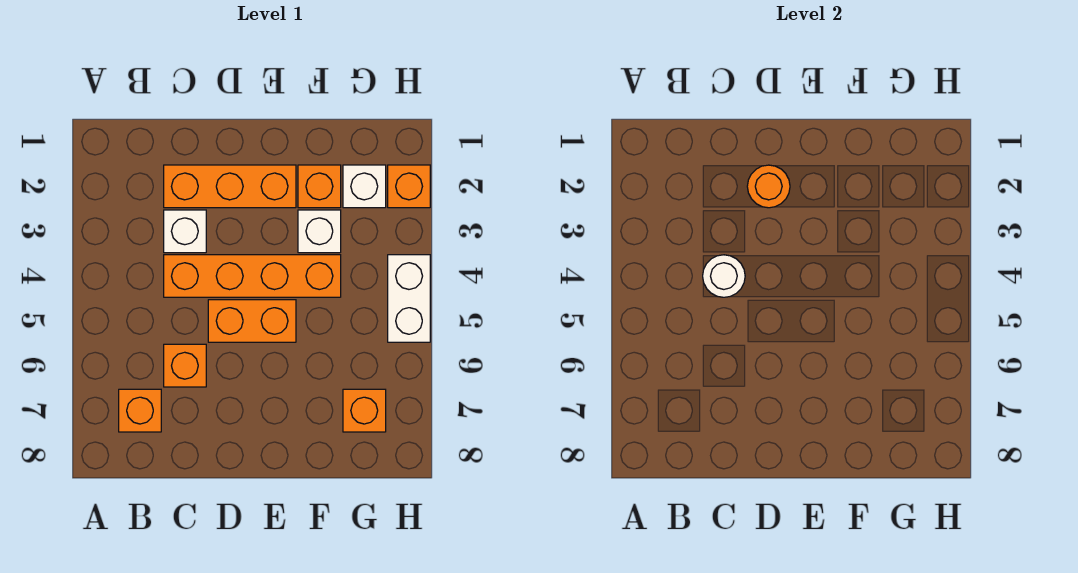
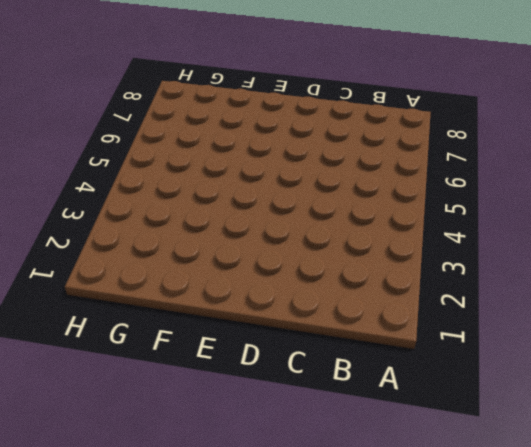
none -> orange 1x1 brick [119,389,161,432]
none -> orange 1x3 brick [164,165,296,208]
none -> white 1x1 brick [164,210,206,253]

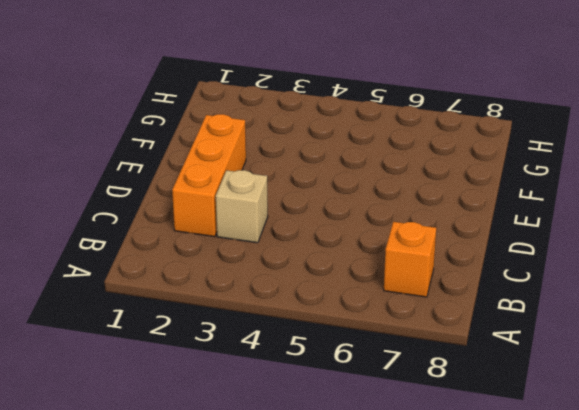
tan 1x1 brick [216,170,268,243] -> white 1x1 brick [164,210,206,253]
none -> orange 1x4 brick [164,255,341,297]
none -> orange 1x1 brick [164,344,206,387]
none -> orange 1x2 brick [208,300,296,342]

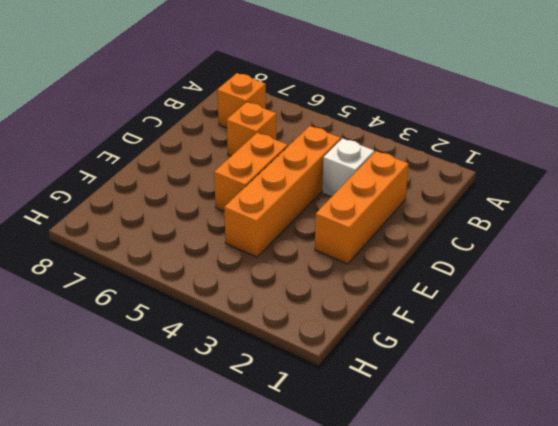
none -> orange 1x1 brick [298,165,341,208]
none -> white 1x1 brick [298,210,341,253]
none -> white 1x1 brick [343,165,386,208]

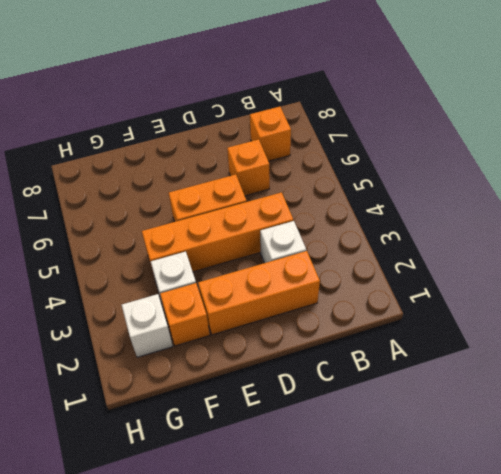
none -> orange 1x1 brick [343,389,386,432]
none -> orange 1x1 brick [388,165,430,208]
none -> white 1x2 brick [388,255,430,342]

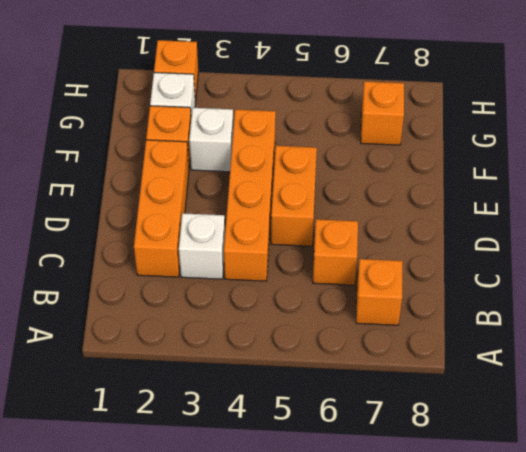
none -> white 1x2 brick [388,255,430,342]
none -> white 1x1 round brick [703,255,745,297]
none -> orange 1x1 round brick [747,165,790,208]

